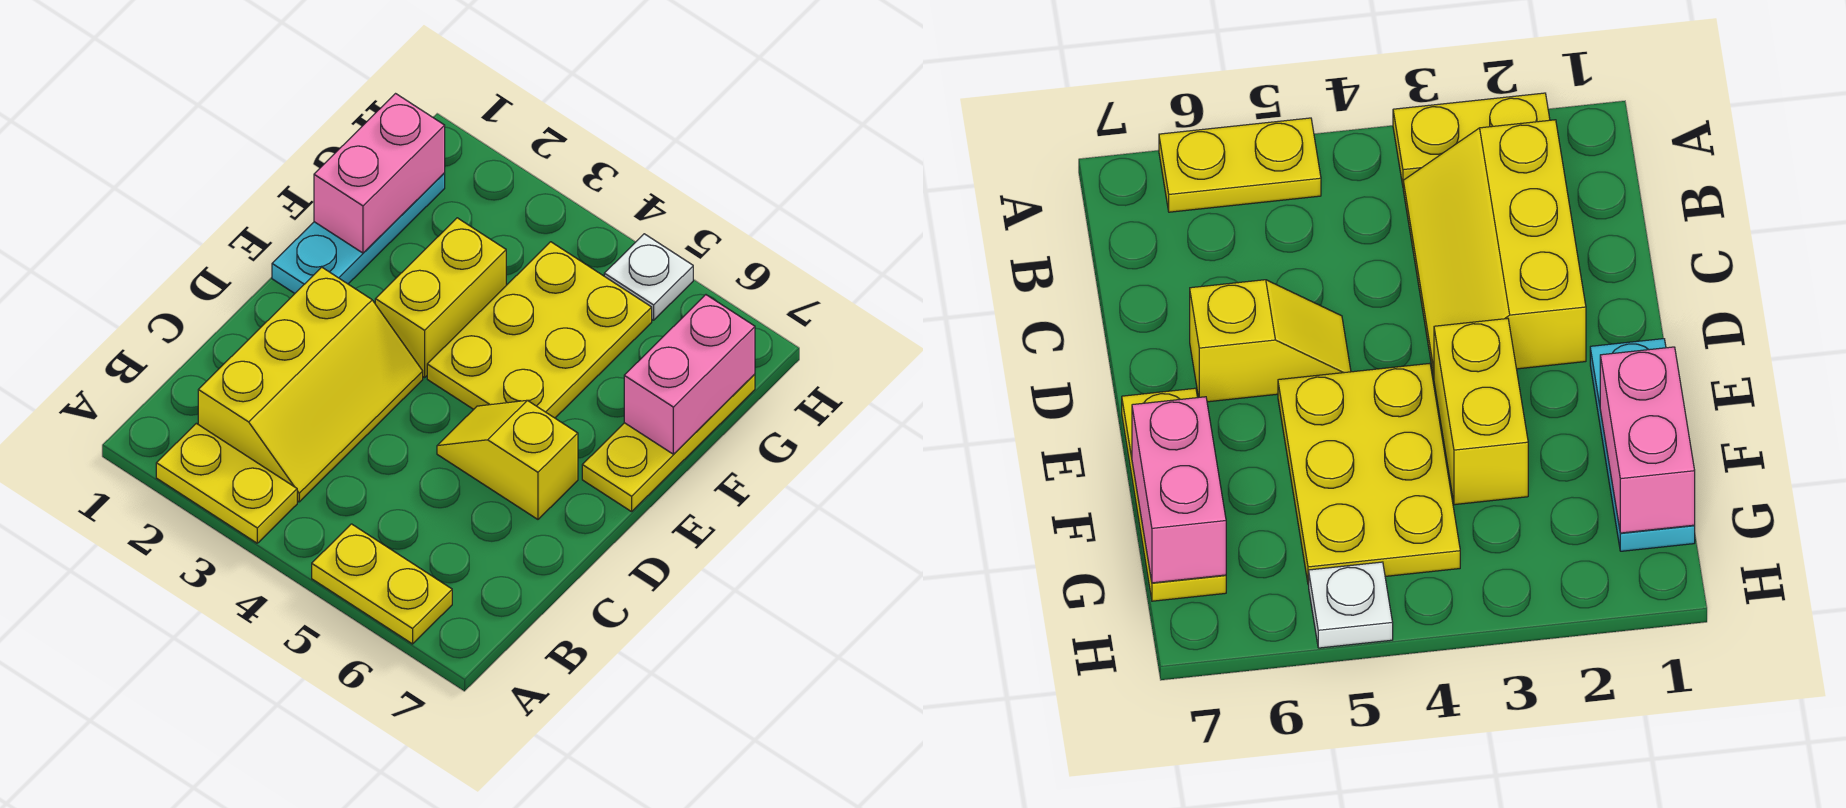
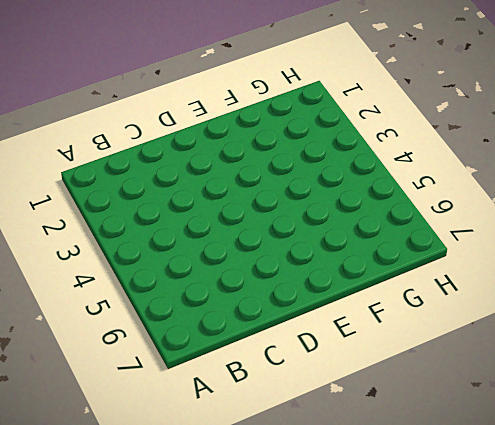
none -> yellow 1x2 plate [156,423,297,543]
none -> yellow 1x2 plate [312,524,452,644]

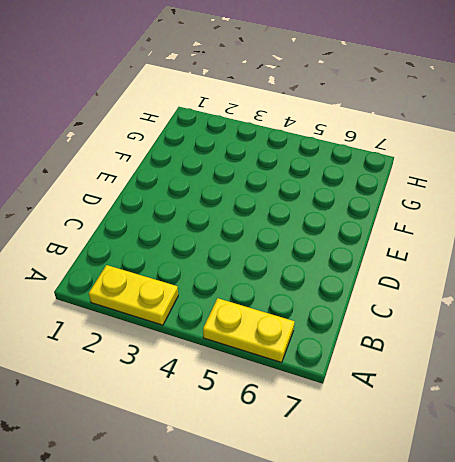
none -> yellow 2x3 slope [198,267,423,502]
none -> yellow 1x2 slope [437,400,578,519]

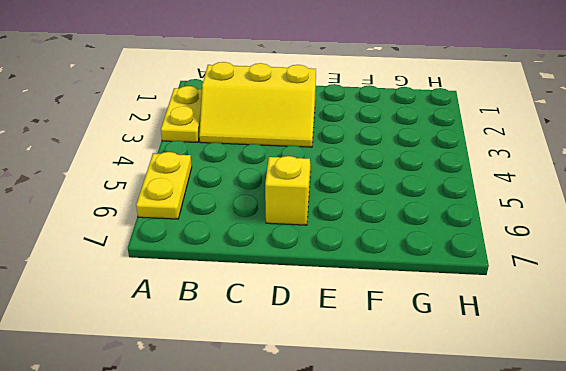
none -> cyan 1x3 plate [272,173,445,293]
none -> yellow 1x2 brick [375,218,506,377]

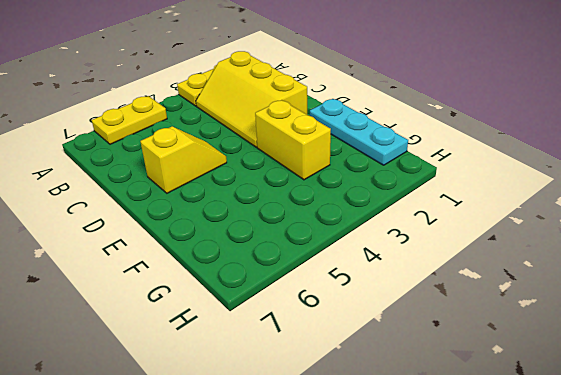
none -> yellow 2x3 plate [427,242,652,418]
none -> yellow 1x3 plate [582,374,755,512]

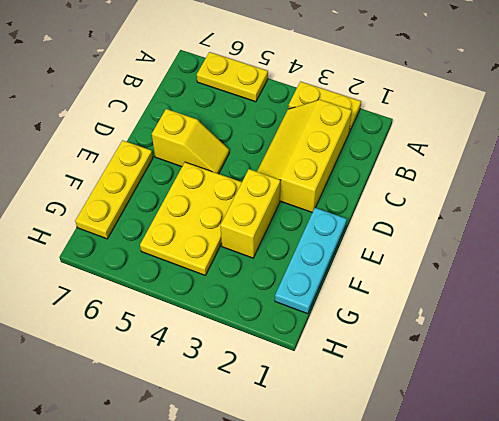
none -> white 1x1 plate [604,234,693,320]
none -> pink 1x2 brick [314,94,445,253]

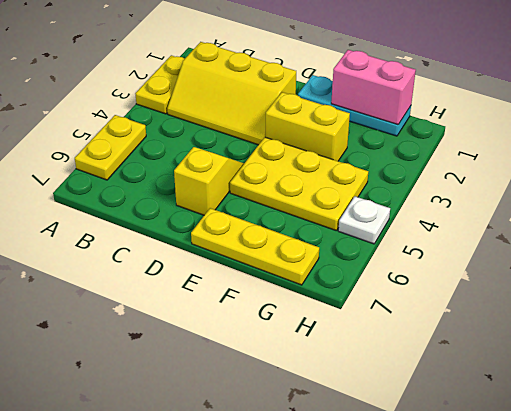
none -> pink 1x2 brick [624,295,755,454]

